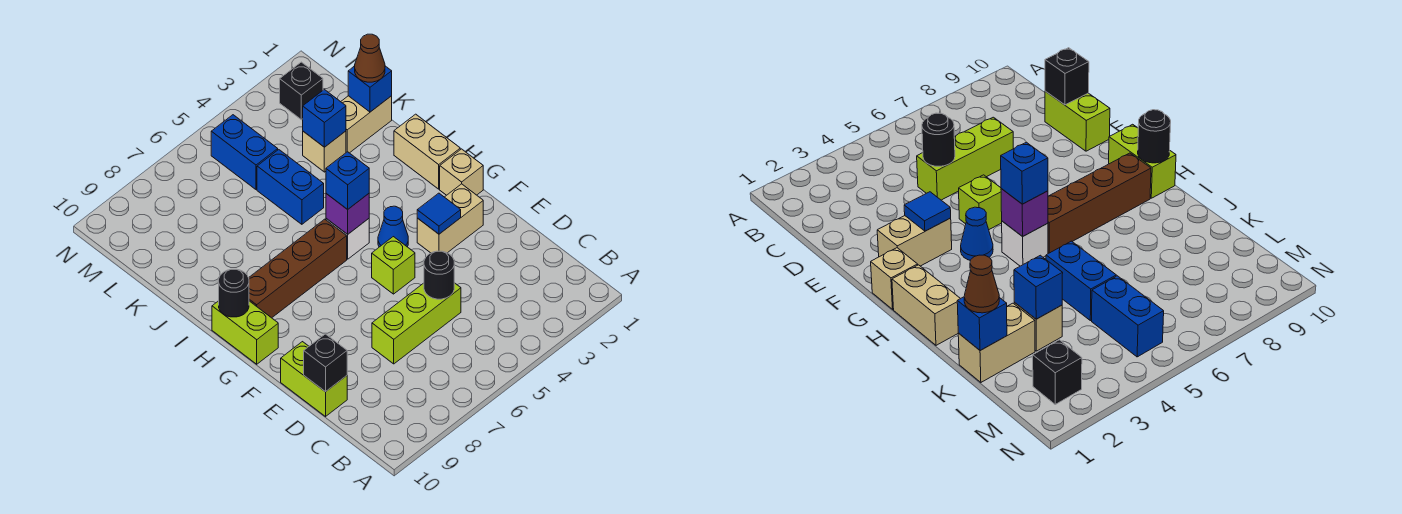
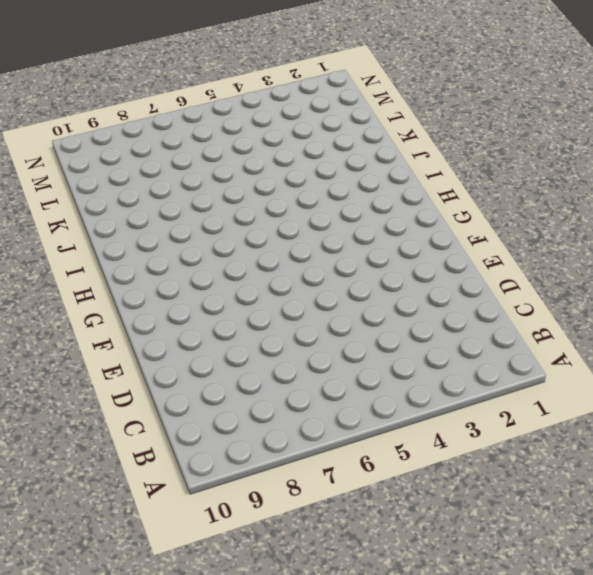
none -> lime 1x3 brick [372,283,461,364]
none -> lime 1x2 brick [281,342,347,416]
none -> tan 1x2 brick [417,184,483,253]

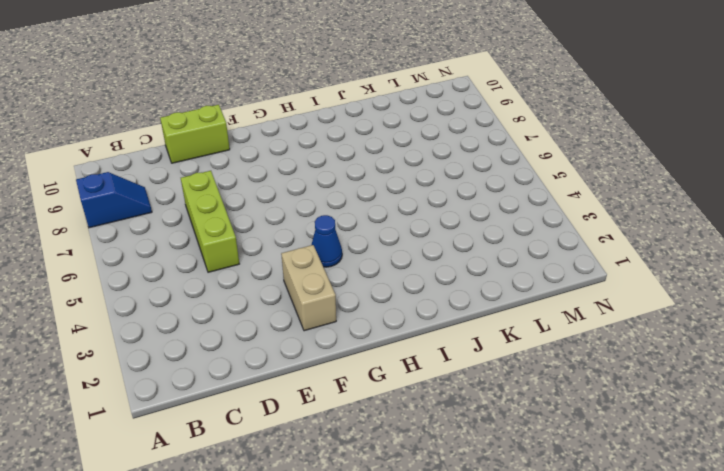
blue 1x2 slope [76,172,152,228] -> none
none -> lime 1x1 brick [372,237,415,294]
none -> tan 1x1 brick [440,149,483,195]
none -> lime 1x2 brick [212,301,278,364]

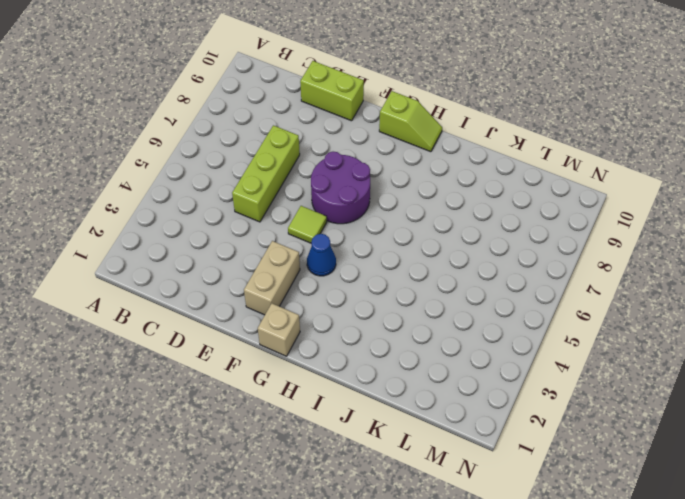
lime 1x1 tile [288,206,327,243] -> lime 1x1 brick [372,237,415,294]
purple 2x2 round brick [311,152,370,224] -> none
lime 1x2 slope [379,91,442,152] -> lime 1x2 brick [212,301,278,364]
none -> tan 1x2 brick [394,114,460,189]
none -> white 1x1 brick [326,219,369,259]
none -> brown 1x4 brick [249,219,347,318]

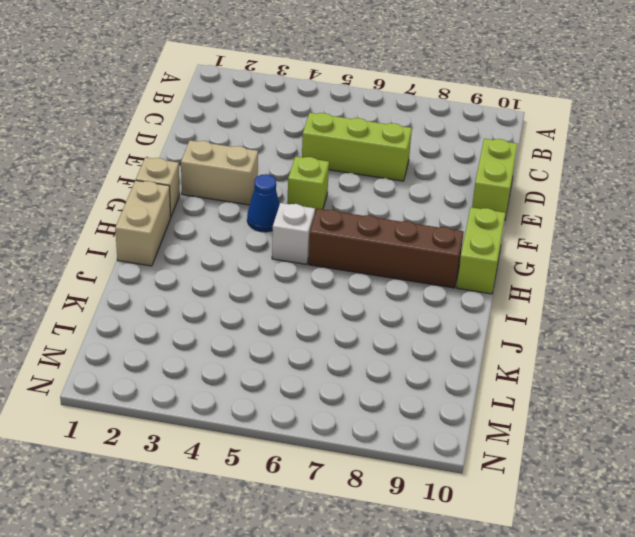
none -> blue 1x2 brick [257,150,324,224]
none -> tan 1x2 brick [341,96,392,153]
none -> tan 1x1 brick [303,131,346,172]

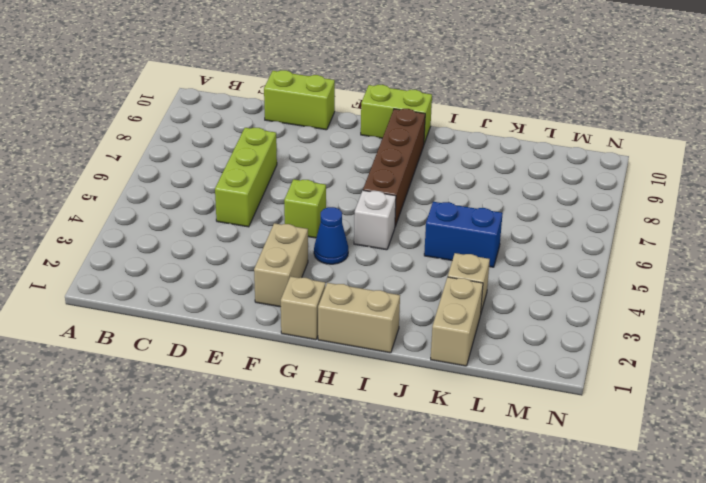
none -> blue 1x2 brick [211,115,278,190]
none -> black 1x1 brick [280,62,323,120]
none -> black 1x1 round brick [424,251,454,299]

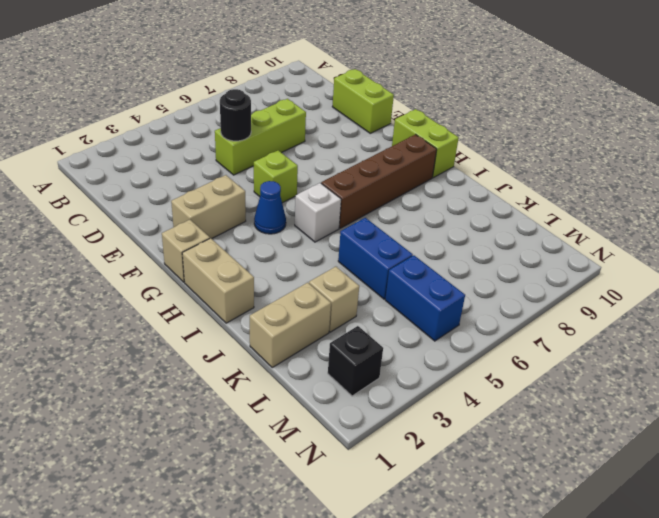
none -> black 1x1 brick [304,334,347,392]
none -> blue 1x1 tile [417,193,461,234]
none -> purple 1x1 brick [326,194,369,234]

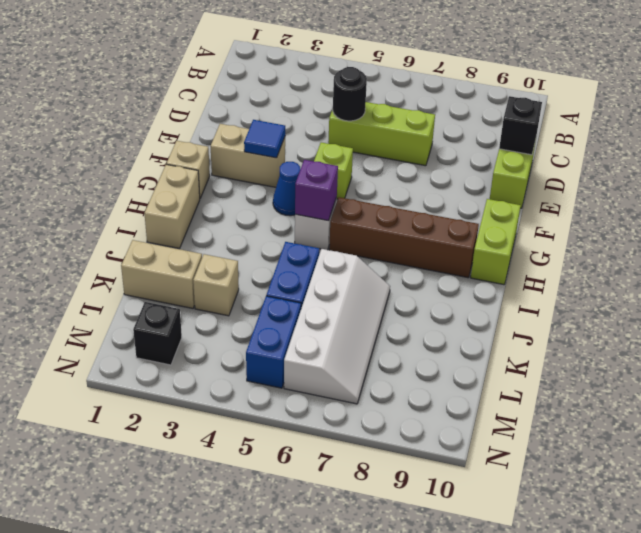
white 2x4 slope [284,249,390,404] -> none
none -> black 1x1 round brick [219,269,249,317]
none -> blue 1x1 brick [348,66,392,112]
none -> blue 1x1 brick [303,89,346,147]

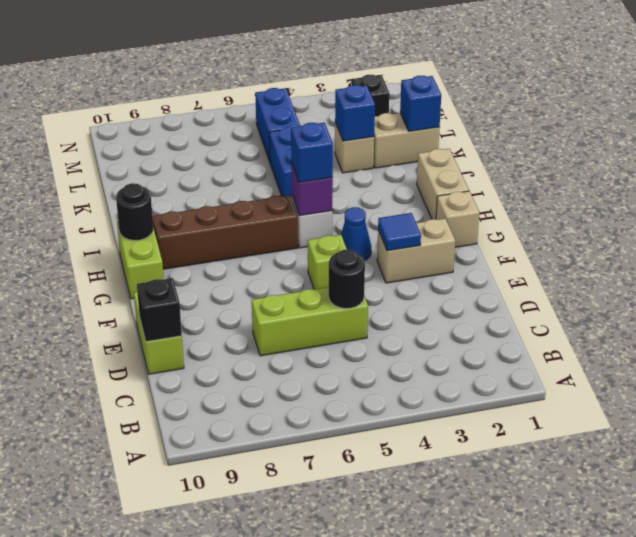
none -> brown 1x1 cone [355,34,385,82]

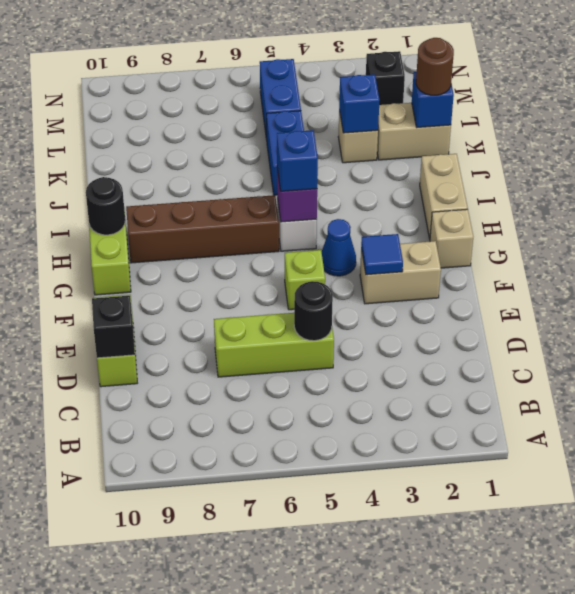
brown 1x1 round brick [416,38,454,95] -> brown 1x1 cone [355,34,385,82]

